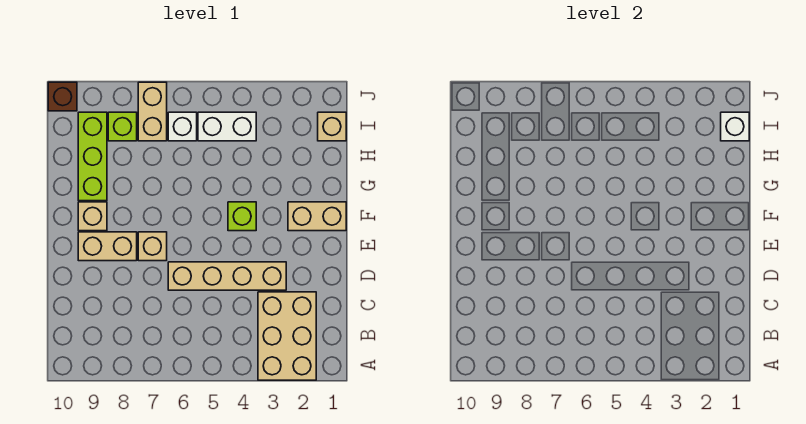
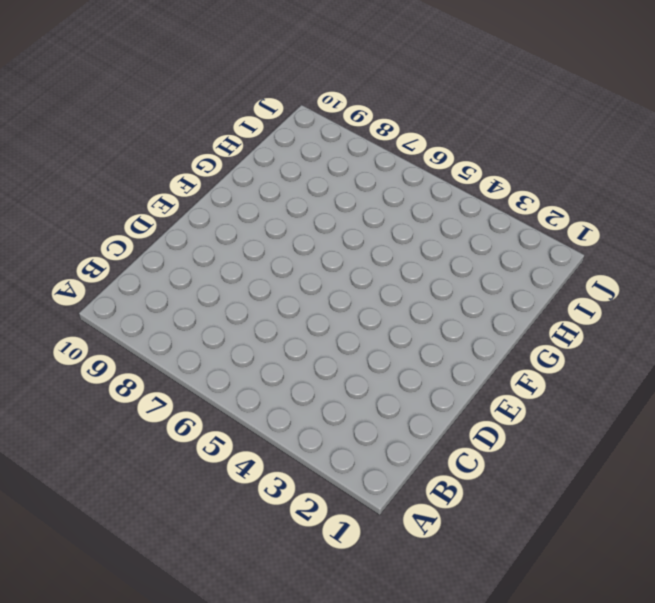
none -> tan 2x3 brick [258,292,316,380]
none -> tan 1x4 brick [168,262,286,290]
none -> tan 1x1 brick [138,232,167,261]

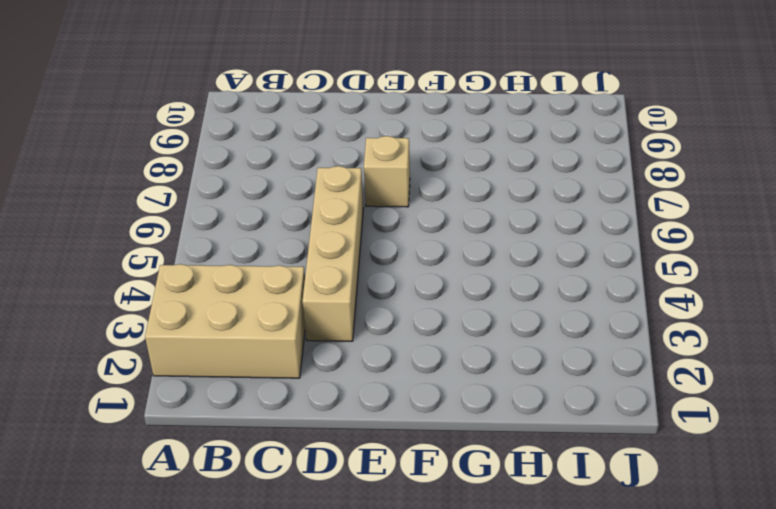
none -> tan 1x2 brick [78,232,137,261]
none -> tan 1x2 brick [288,202,346,231]
none -> lime 1x1 brick [228,202,256,231]

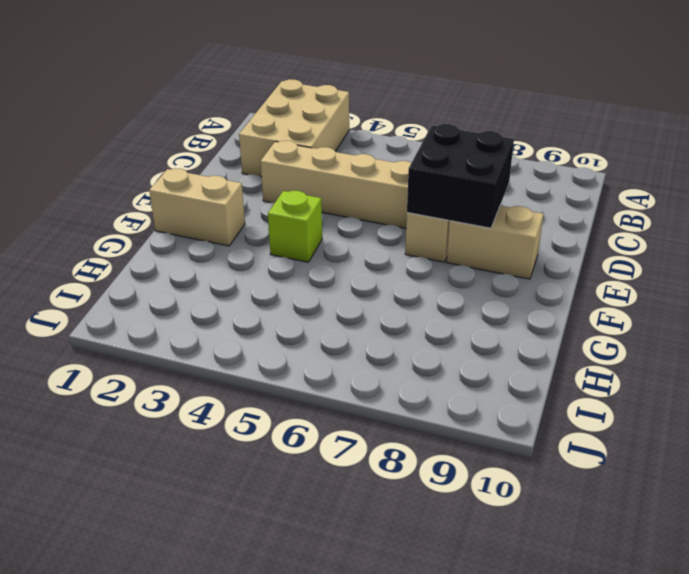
black 2x2 brick [407,124,514,228] -> none
none -> tan 1x1 brick [78,202,107,231]
none -> lime 1x3 brick [78,112,107,201]
none -> tan 1x1 brick [318,112,346,141]

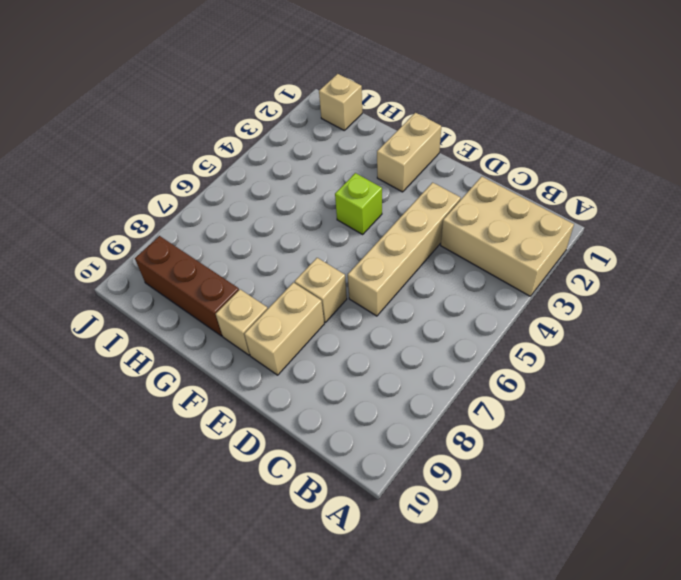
brown 1x3 brick [135,236,239,336] -> lime 1x3 brick [78,112,107,201]
none -> white 1x2 brick [198,112,256,141]
none -> white 1x1 brick [168,112,197,141]
none -> tan 1x2 brick [138,82,167,141]

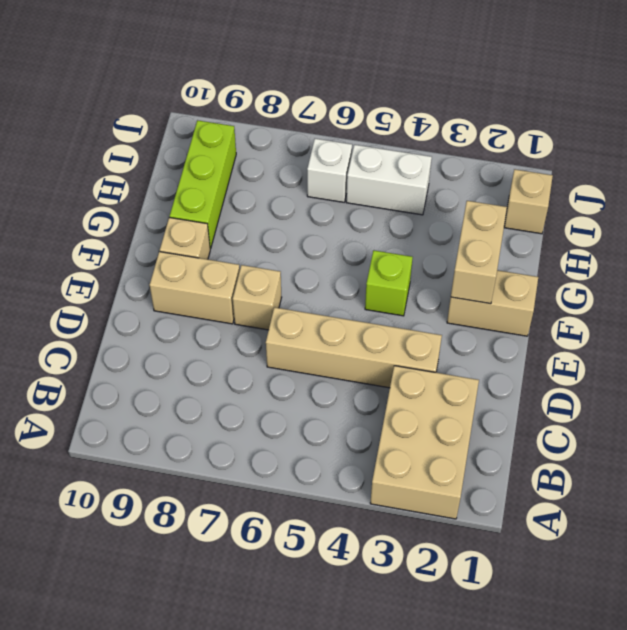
tan 1x2 brick [451,201,507,304] -> tan 1x2 brick moved to [138,82,167,141]
none -> lime 1x1 brick [108,112,137,141]
none -> brown 1x1 brick [48,82,77,111]
none -> white 1x1 brick [721,112,749,141]

